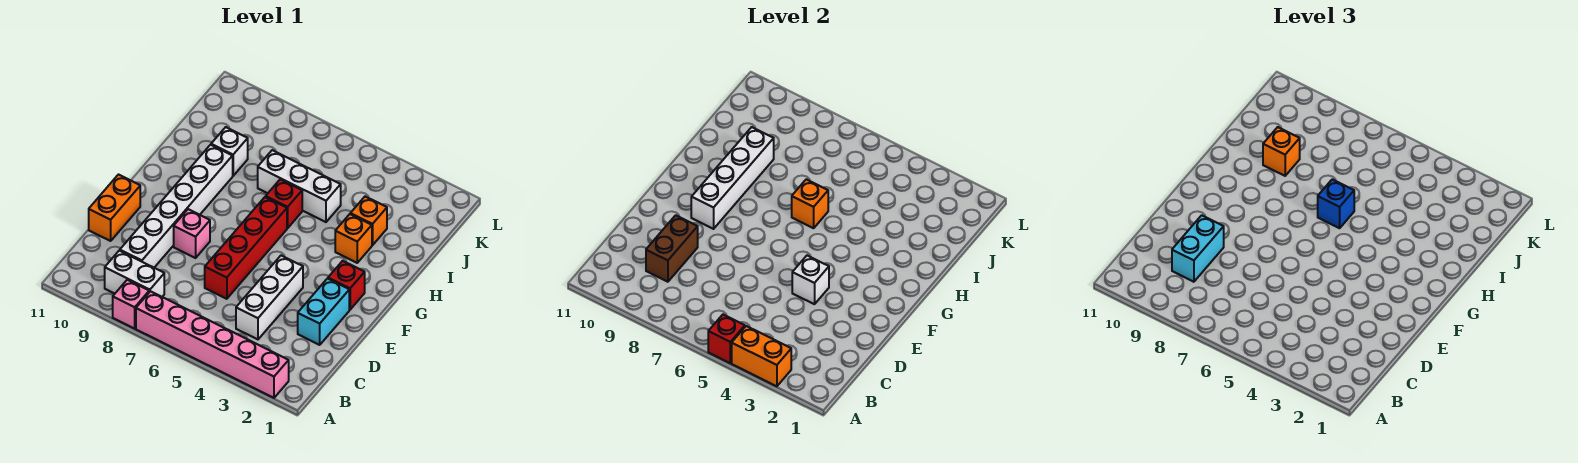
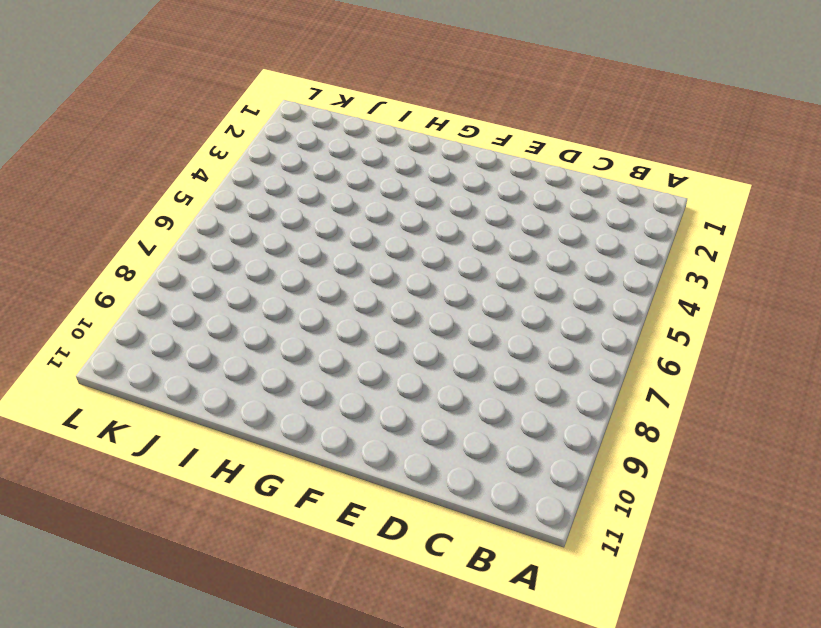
none -> pink 1x6 brick [136,291,289,398]
none -> pink 1x1 brick [113,280,149,329]
none -> white 1x2 brick [105,251,164,297]

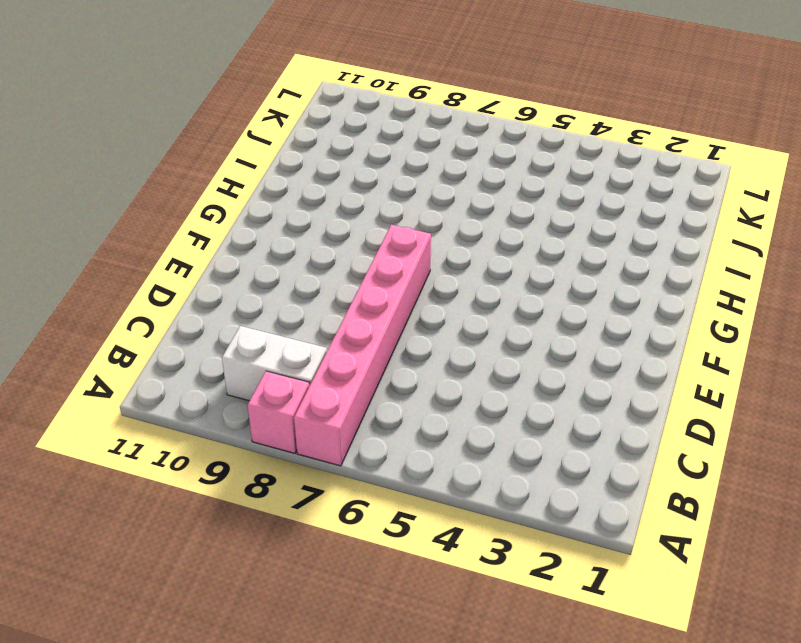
pink 1x6 brick [294,225,431,466] -> pink 1x6 brick turned to [136,291,289,398]
none -> white 1x3 brick [236,256,303,339]
none -> white 1x6 brick [120,145,233,267]
none -> cyan 1x2 brick [298,279,349,345]

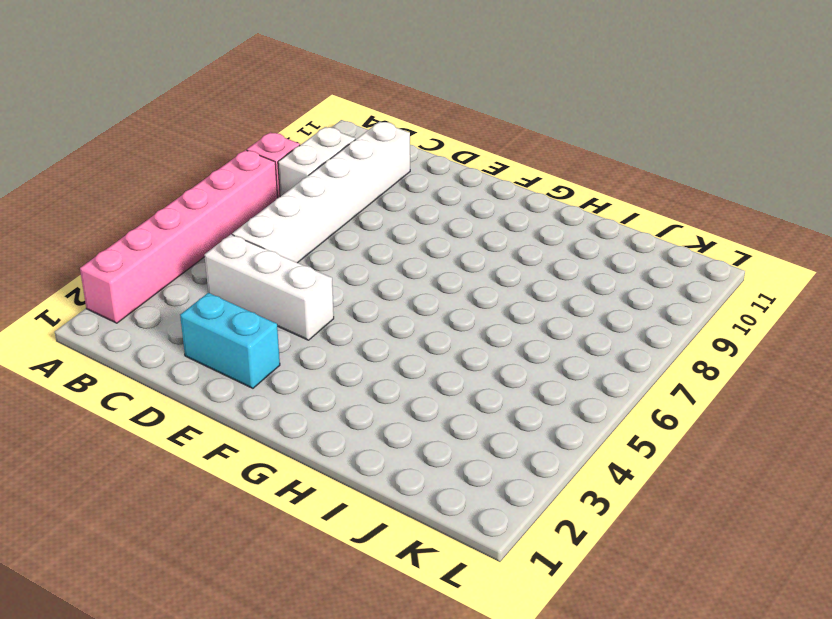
white 1x6 brick [232,122,410,263] -> white 1x6 brick turned to [120,145,233,267]
none -> red 1x4 brick [205,197,287,299]
none -> orange 1x2 brick [89,175,140,241]
none -> pink 1x1 brick [174,209,210,258]

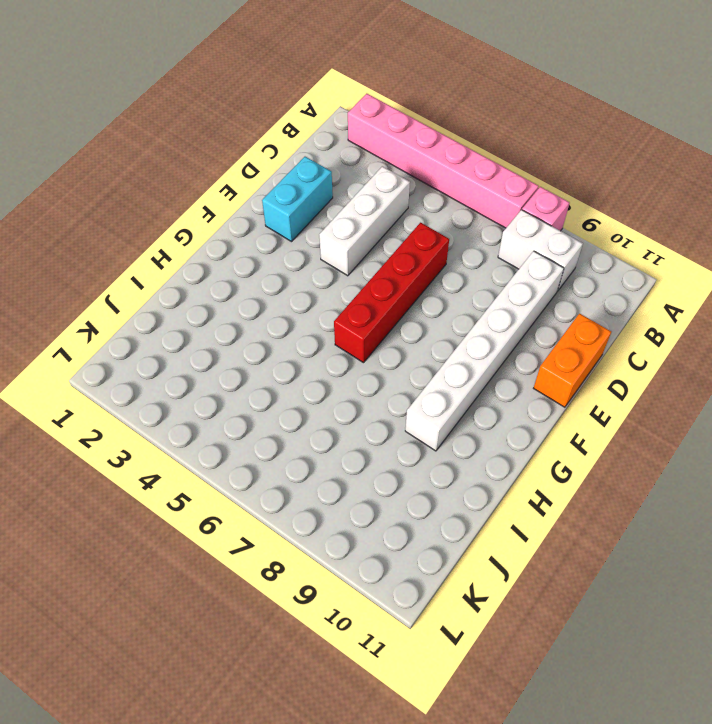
none -> pink 1x1 brick [174,209,210,258]
none -> red 1x1 brick [328,261,365,310]
none -> orange 1x1 brick [335,214,372,263]

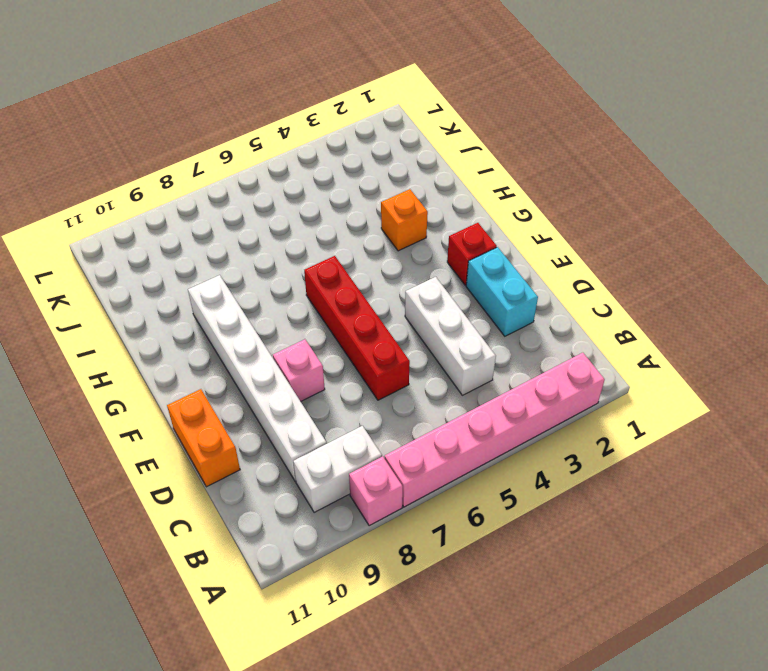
none -> red 1x1 brick [266,179,302,228]
none -> orange 1x1 brick [350,197,387,245]
none -> white 1x3 brick [258,150,341,222]

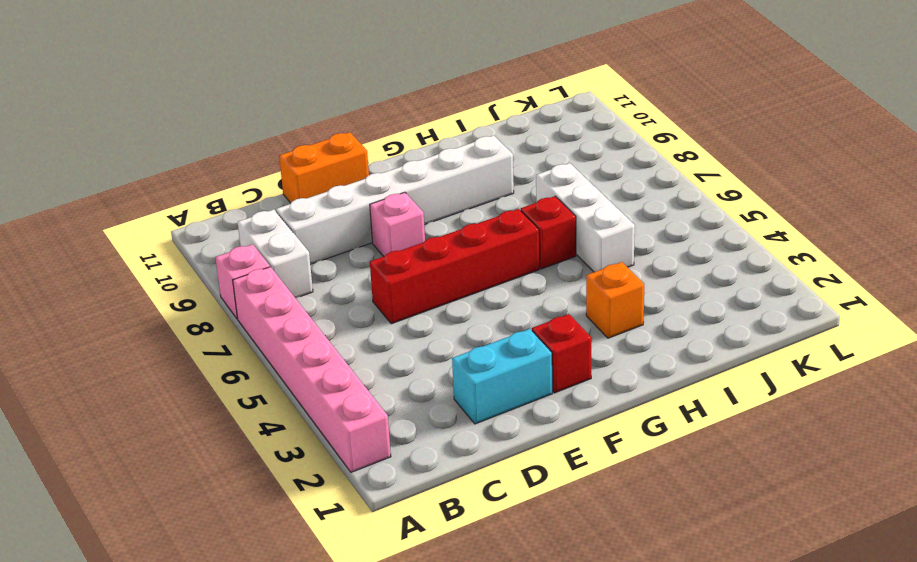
none -> white 1x3 brick [236,256,303,339]
none -> orange 1x1 brick [350,197,387,245]
none -> white 1x1 brick [211,127,248,176]

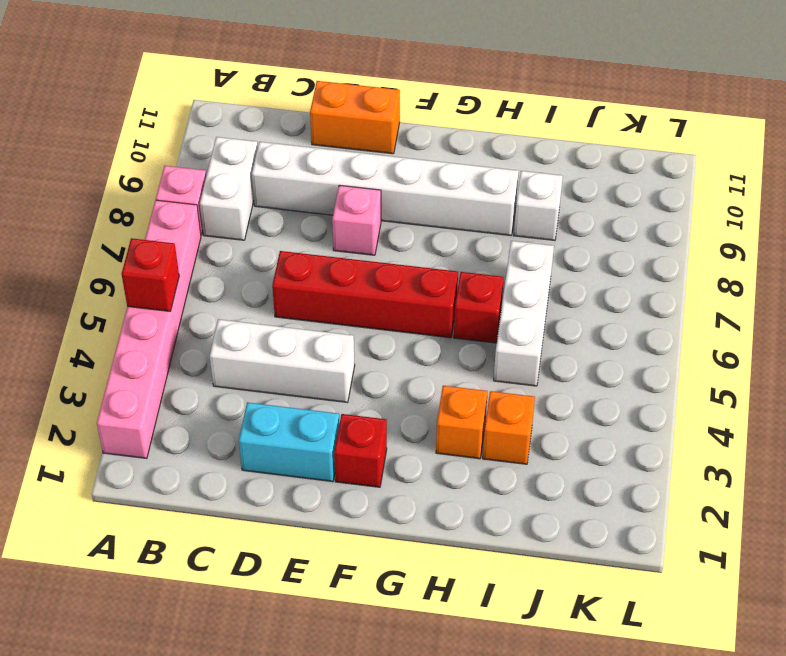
none -> orange 1x2 brick [732,326,791,386]
none -> brown 1x2 brick [646,215,698,282]
none -> white 1x1 brick [792,256,829,304]

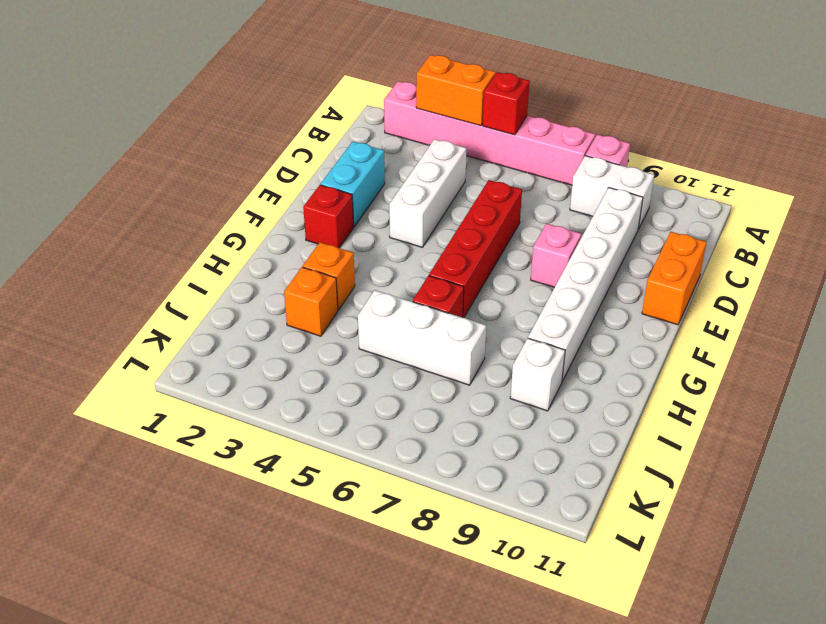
none -> brown 1x2 brick [646,215,698,282]
none -> white 1x1 brick [792,256,829,304]
none -> white 1x4 brick [691,127,774,229]

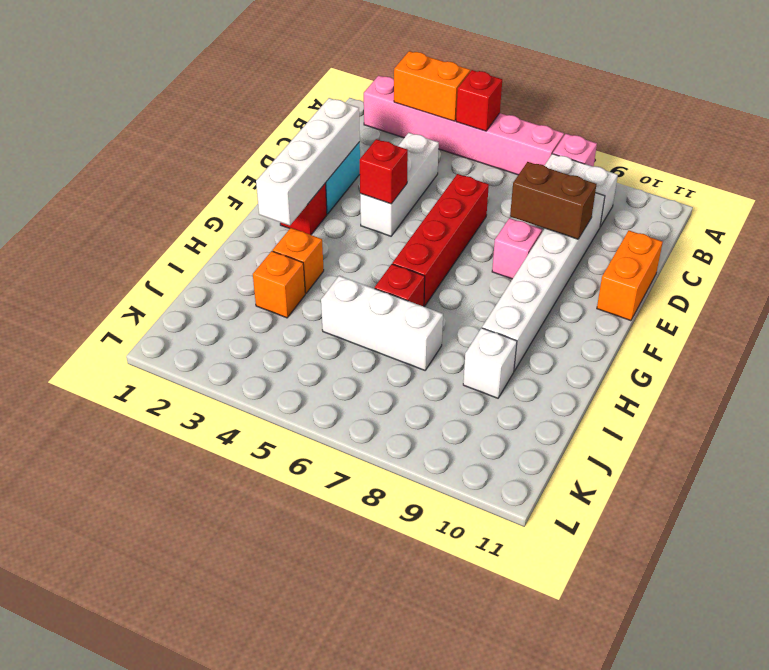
white 1x4 brick [256,98,360,226] -> white 1x4 brick moved to [691,127,774,229]
brown 1x2 brick [510,162,596,239] -> brown 1x2 brick turned to [646,215,698,282]
red 1x1 brick [360,139,408,204] -> white 1x1 brick [792,256,829,304]
none -> orange 1x1 brick [792,179,828,228]
none -> cyan 1x2 brick [1172,215,1224,282]
none -> blue 1x1 brick [1318,179,1354,228]

